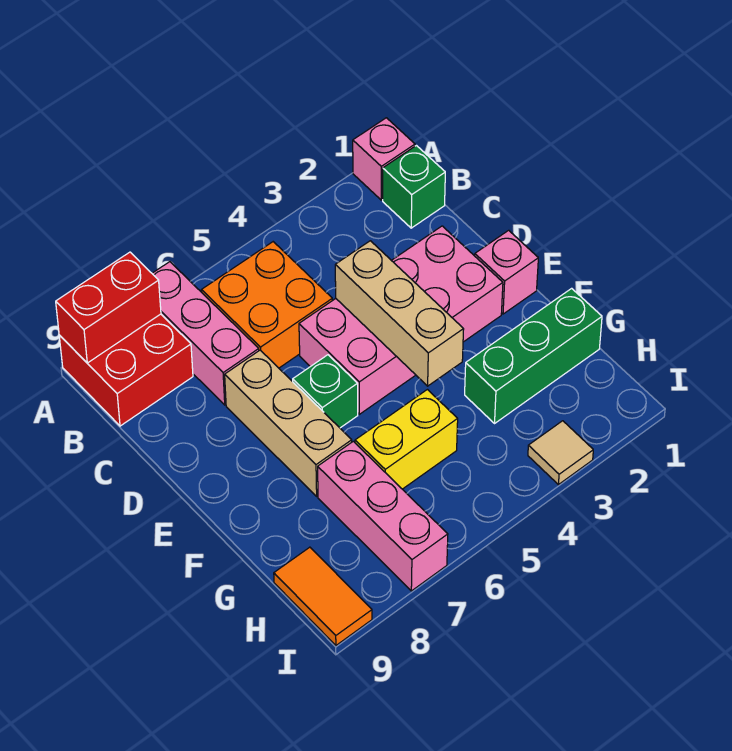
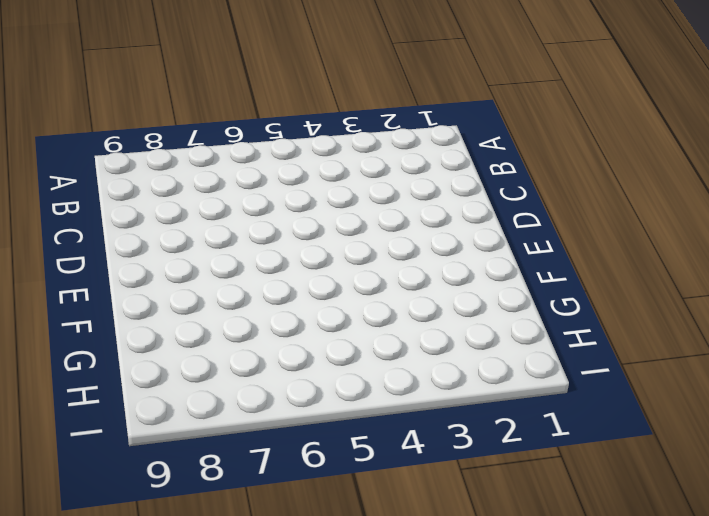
none -> pink 1x1 brick [353,118,415,200]
none -> pink 1x3 brick [152,262,259,405]
none -> red 2x2 brick [59,314,193,426]

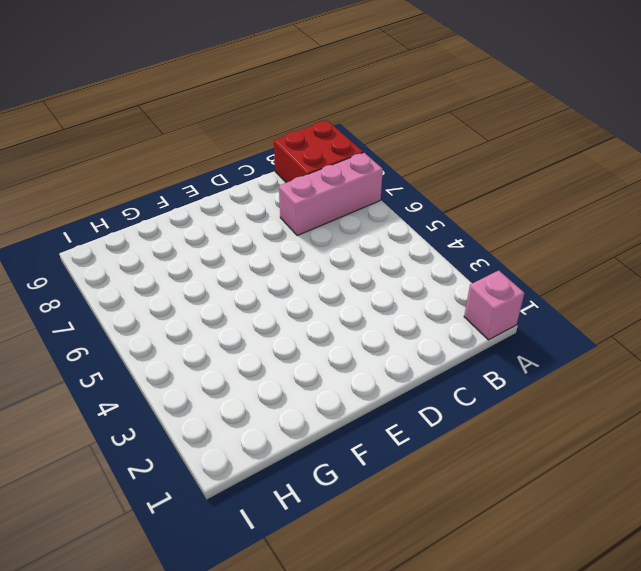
none -> green 1x1 brick [383,146,445,228]
none -> orange 2x2 brick [202,242,332,368]
none -> pink 2x4 brick [299,226,503,414]

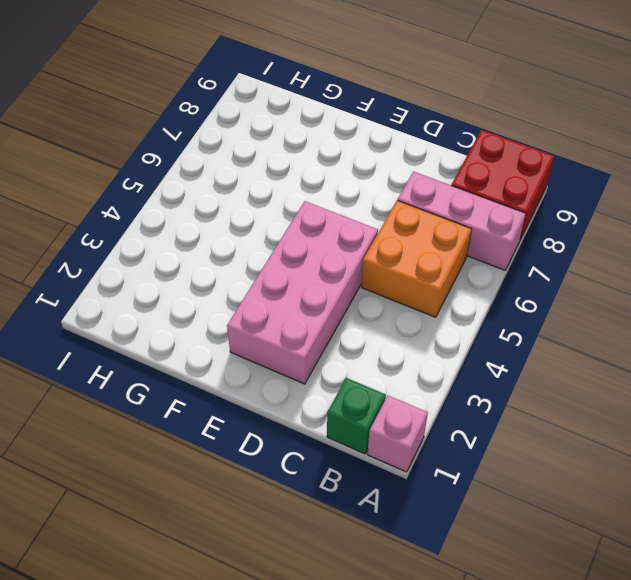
none -> tan 1x3 brick [225,350,352,496]
none -> pink 1x1 brick [475,230,538,314]
none -> green 1x1 brick [293,355,358,428]

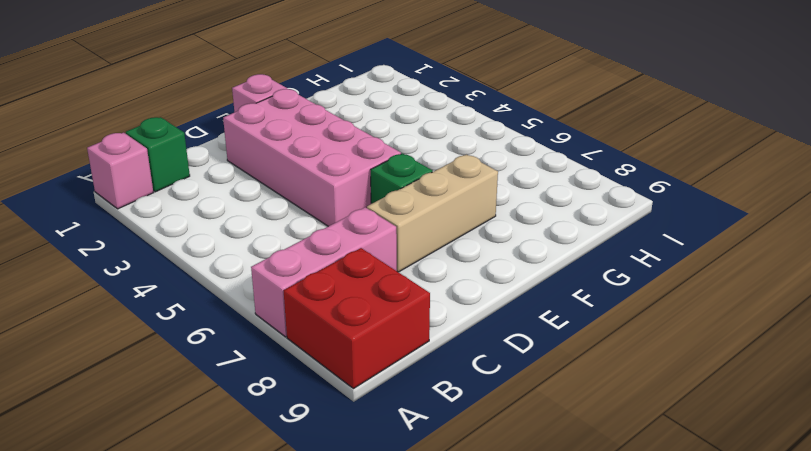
none -> orange 2x2 brick [202,242,332,368]
none -> green 1x3 brick [465,288,602,423]
none -> yellow 1x2 brick [355,390,458,489]

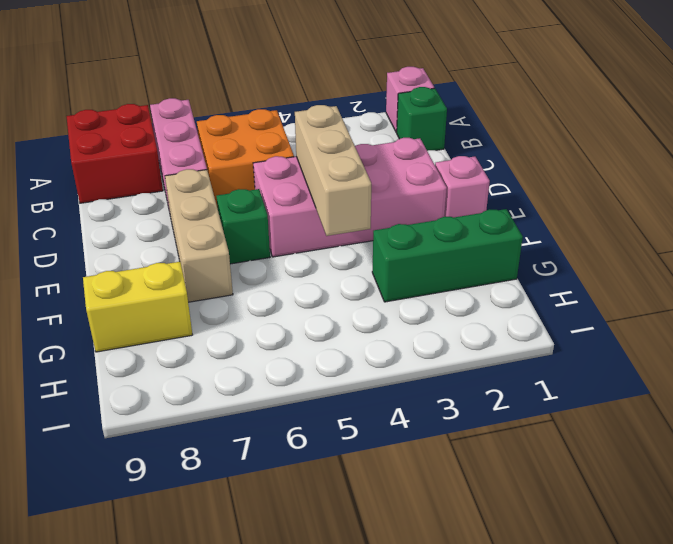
yellow 1x2 brick [83,262,192,352] -> yellow 1x2 brick moved to [355,390,458,489]
none -> pink 1x3 brick [318,441,448,591]
none -> orange 1x2 tile [274,547,372,645]
none -> tan 1x1 tile [528,421,593,485]

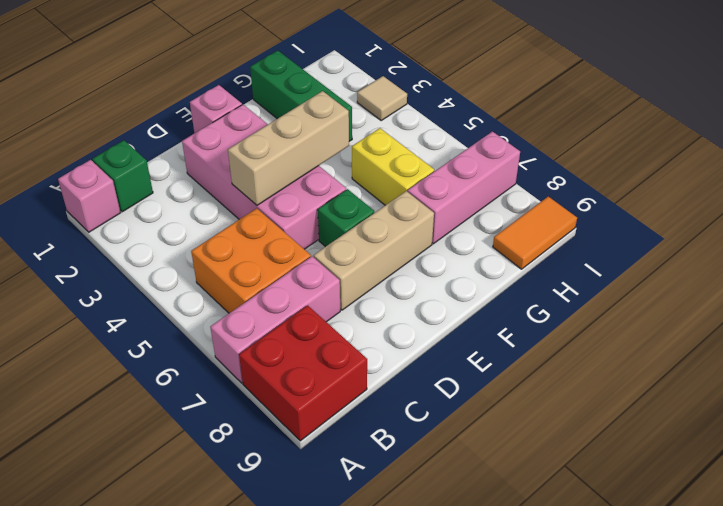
none -> red 1x2 brick [56,252,161,363]

